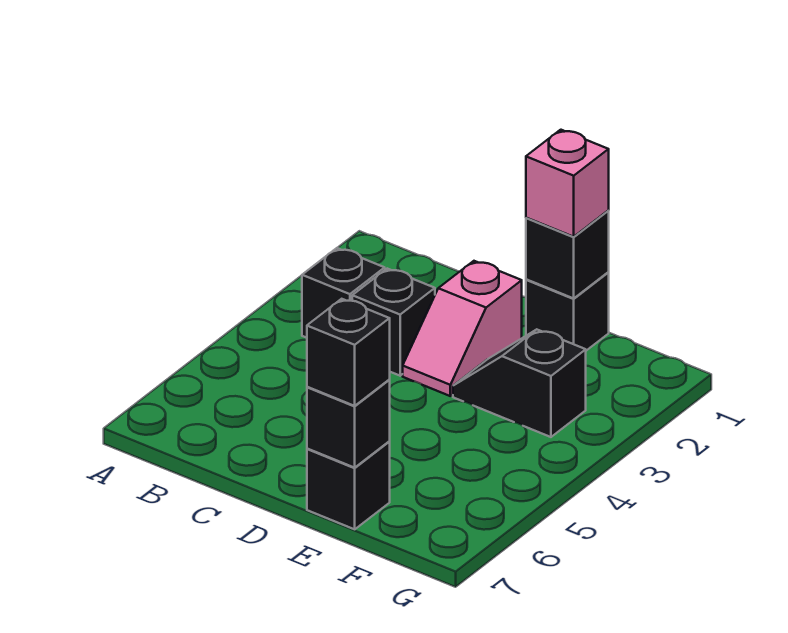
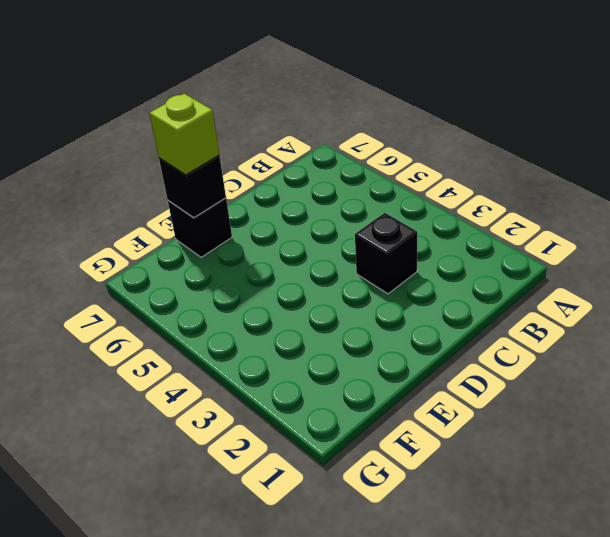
lime 1x1 brick [150,94,219,175] -> black 1x1 brick [307,299,390,406]
none -> black 1x1 brick [302,248,385,338]
none -> pink 1x2 slope [403,261,522,396]

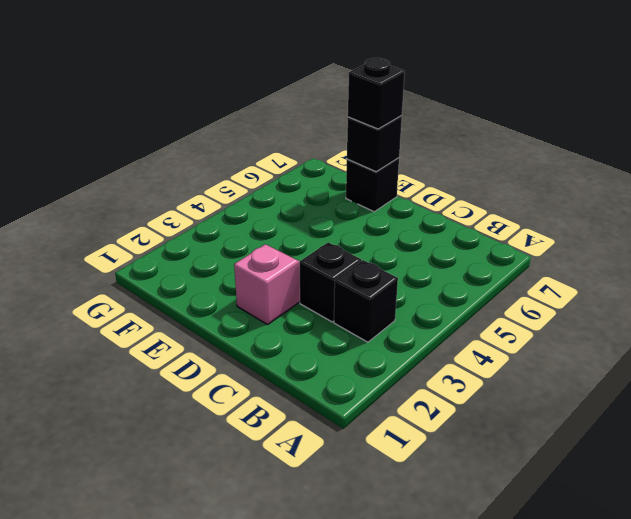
none -> black 1x1 brick [526,273,609,351]
none -> black 1x2 slope [453,329,586,437]

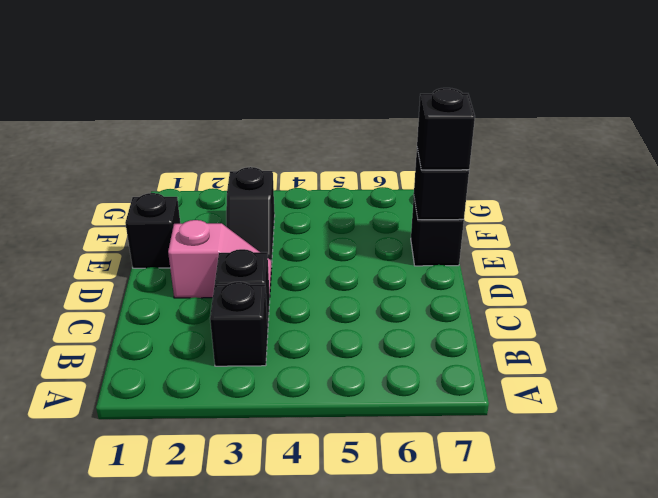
none -> black 1x1 brick [526,211,609,298]
none -> pink 1x1 brick [526,130,609,237]

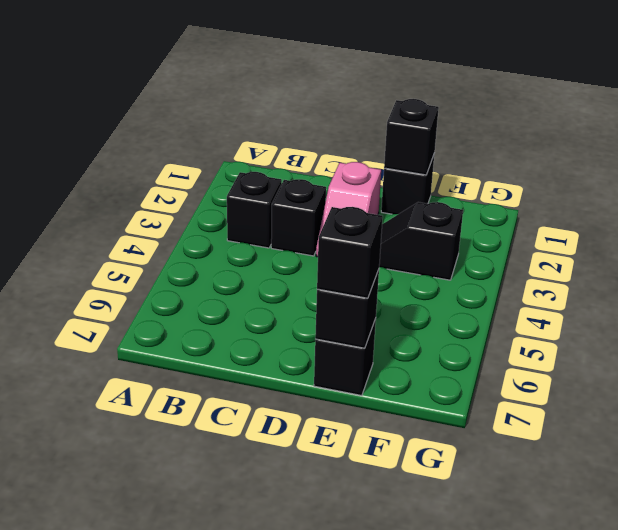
none -> pink 1x1 brick [526,130,609,237]

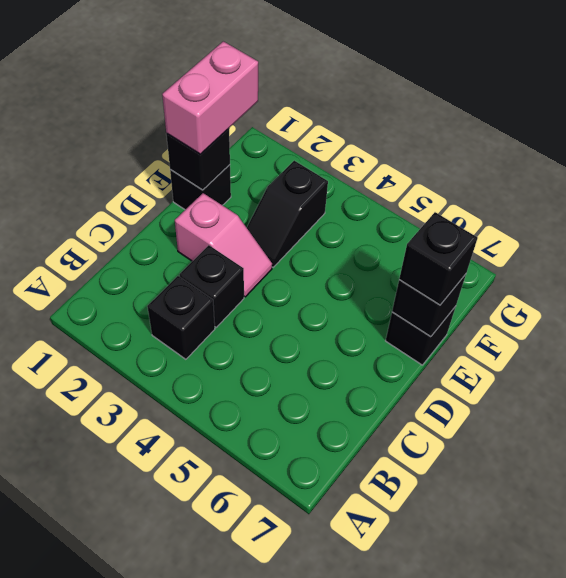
pink 1x2 brick [162,41,258,154] -> pink 1x1 brick [526,130,609,237]

